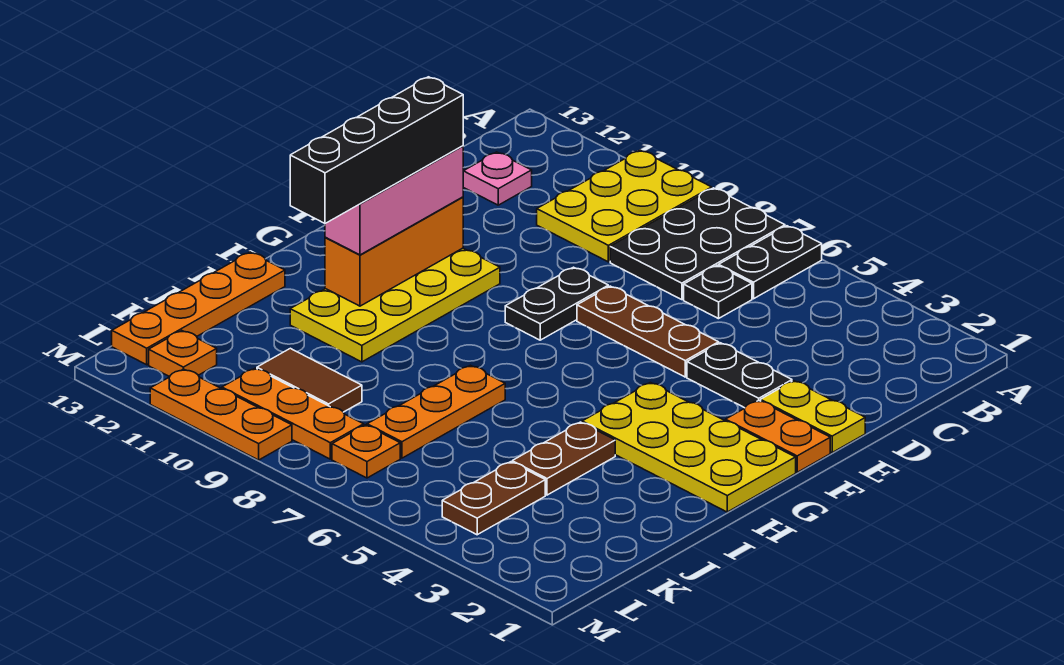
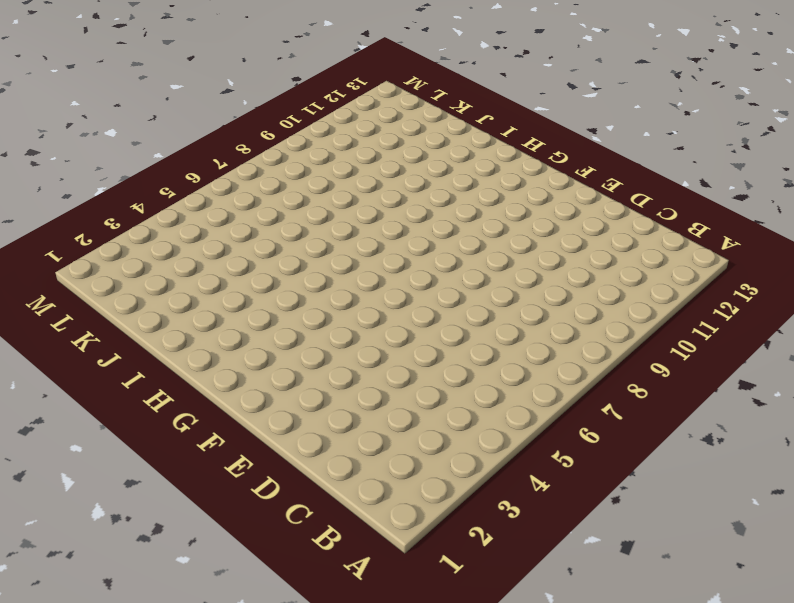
none -> black 1x2 plate [719,226,822,299]
none -> black 2x3 plate [610,188,785,300]
none -> yellow 2x3 plate [537,150,712,262]

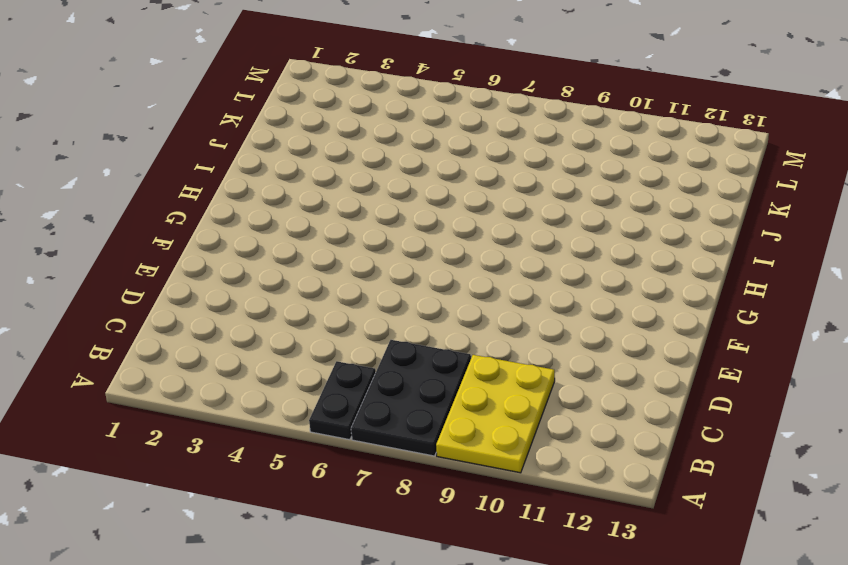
none -> black 1x1 plate [684,266,752,319]
none -> pink 1x1 plate [463,152,532,205]
none -> yellow 1x2 plate [761,381,865,452]

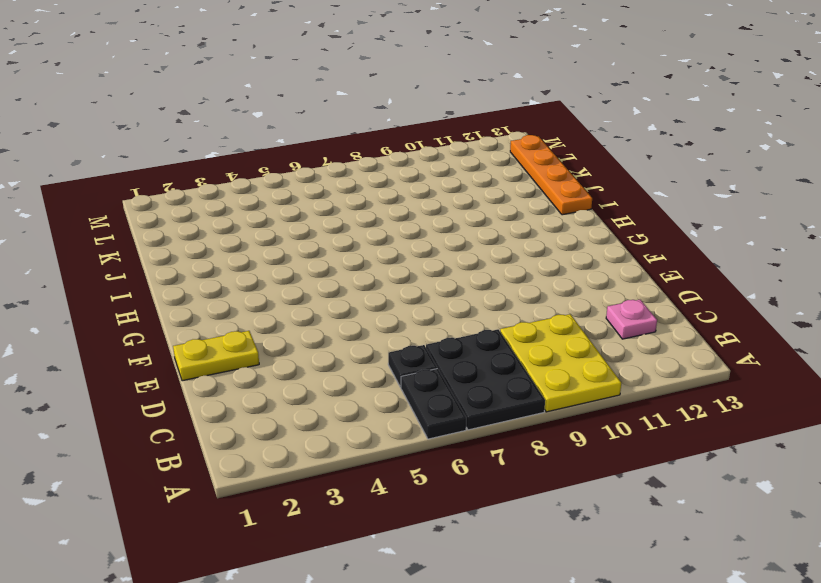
none -> black 1x2 plate [687,343,792,408]
none -> brown 1x3 plate [577,286,719,377]
none -> black 1x2 plate [505,267,608,340]

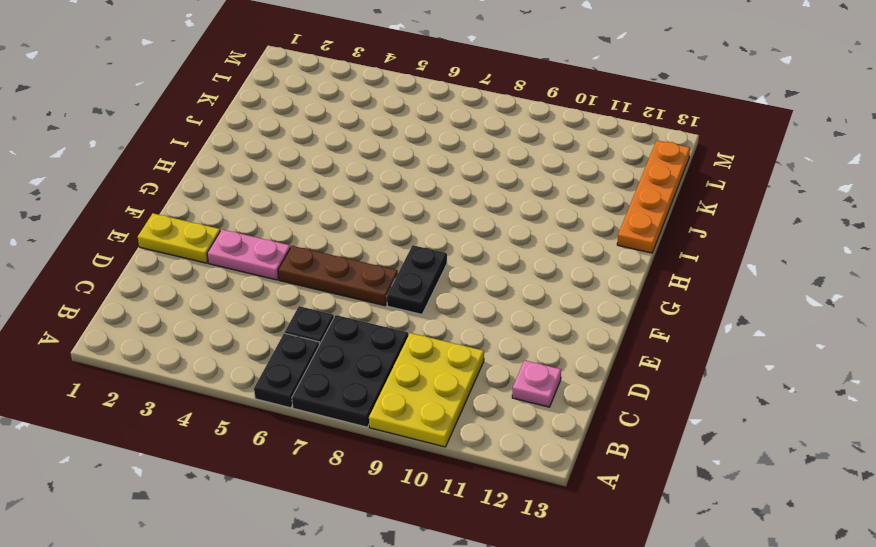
pink 1x2 plate [207,229,290,280] -> black 1x2 plate [687,343,792,408]
none -> orange 1x2 plate [726,401,830,472]
none -> yellow 2x4 plate [290,248,500,362]
none -> yellow 2x4 plate [582,383,796,512]

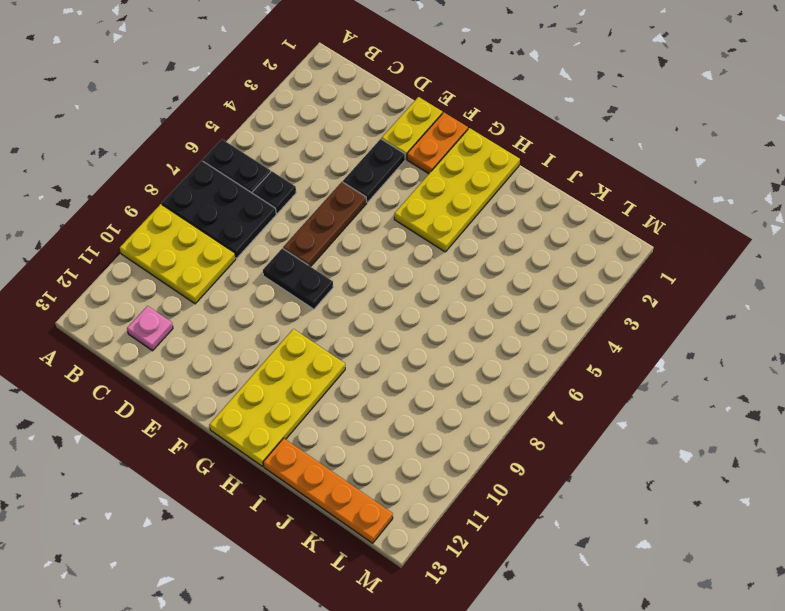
yellow 2x4 plate [209,329,345,466] -> yellow 2x4 plate turned to [290,248,500,362]
none -> brown 1x2 plate [512,422,615,495]
none -> orange 1x3 plate [367,365,505,458]
none -> brown 1x2 plate [442,462,545,535]

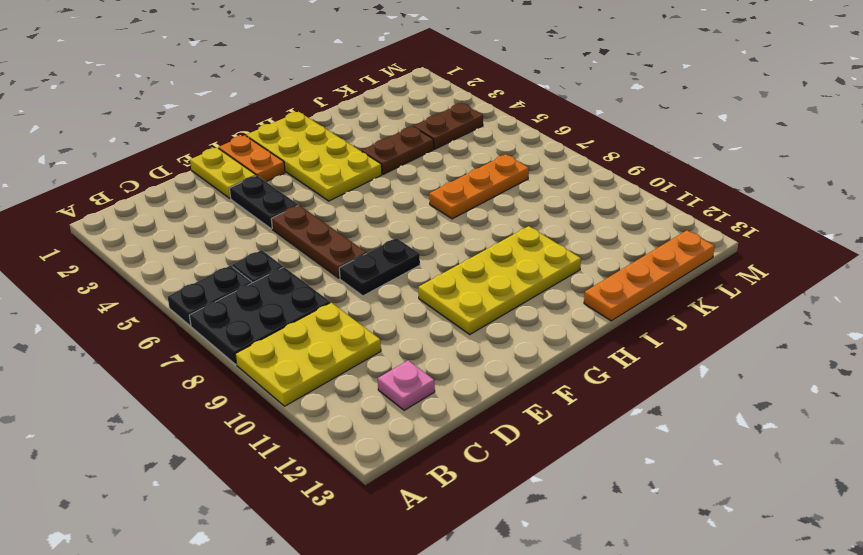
none -> brown 1x2 tile [257,348,362,412]
none -> orange 1x1 plate [332,425,400,478]
none -> orange 1x3 plate [222,368,364,459]

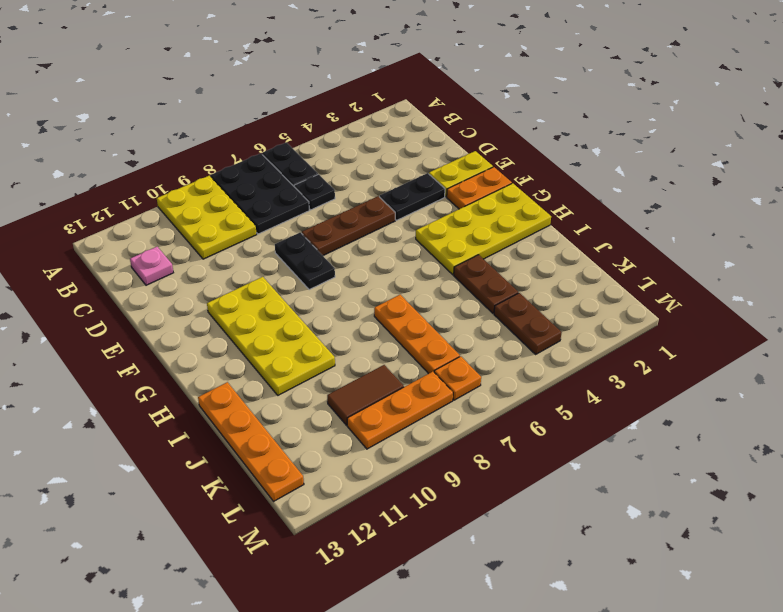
none -> orange 1x1 plate [149,331,217,377]
none -> orange 1x3 plate [150,369,292,460]
none -> orange 1x3 brick [325,197,463,306]

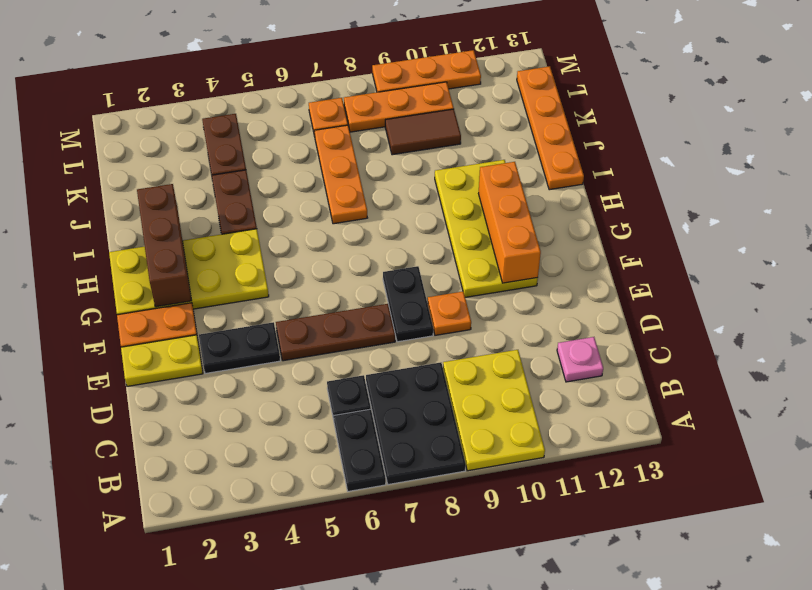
orange 1x1 plate [428,292,471,335] -> orange 1x1 plate moved to [149,331,217,377]
brown 1x3 brick [137,184,192,307] -> none
none -> pink 1x3 brick [325,146,463,255]
none -> black 1x4 brick [290,77,463,223]

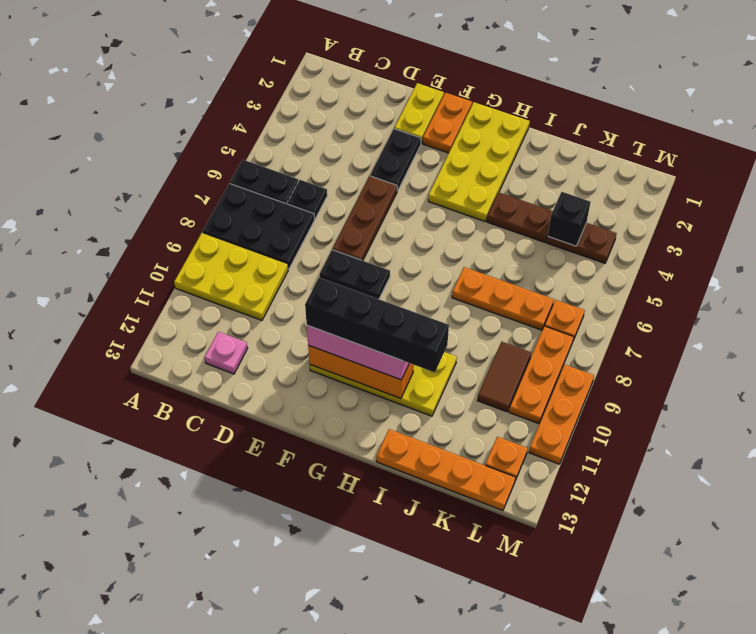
black 1x1 brick [548,192,590,246] -> none

